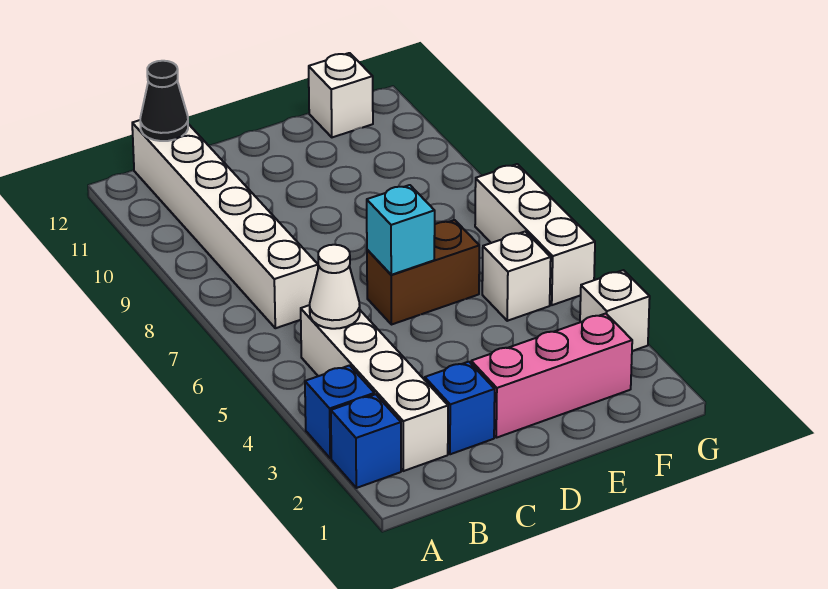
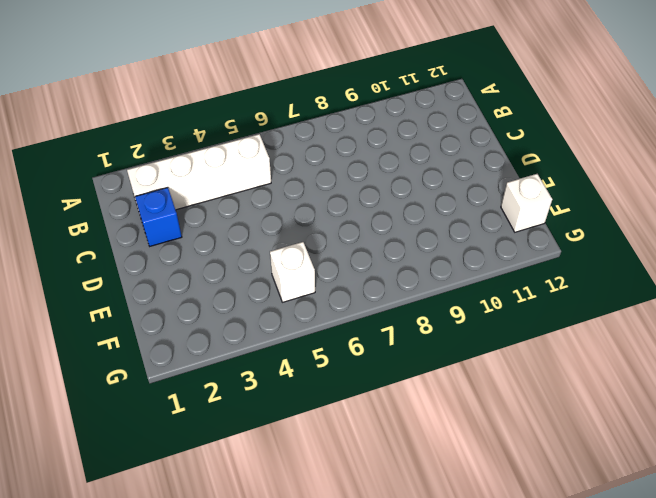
none -> blue 1x1 brick [331,394,401,488]
none -> blue 1x1 brick [305,366,375,458]
none -> white 1x6 brick [132,120,318,328]

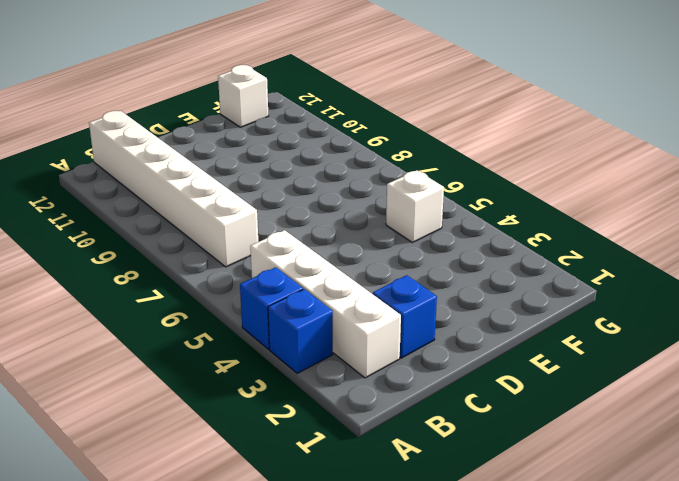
blue 1x1 brick [240,267,303,349] -> blue 1x1 brick moved to [331,394,401,488]
none -> pink 1x3 brick [471,314,632,438]
none -> brown 1x2 brick [367,220,479,325]
none -> white 1x1 brick [580,270,650,351]

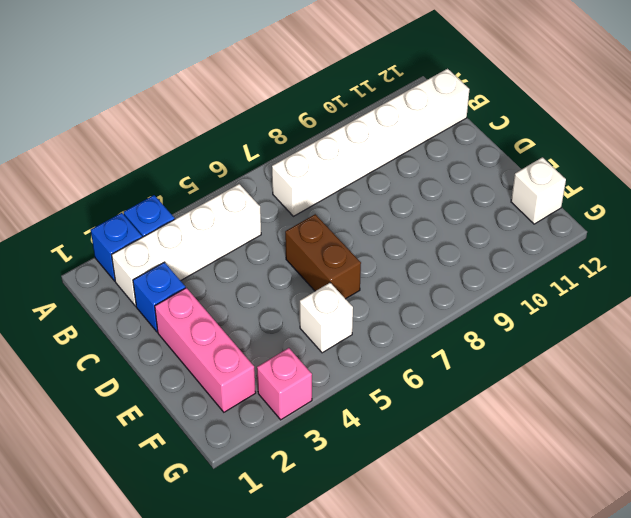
pink 1x1 brick [257,348,312,420] -> white 1x1 brick [580,270,650,351]
none -> white 1x3 brick [475,164,595,305]
none -> white 1x1 cone [310,244,360,329]
none -> black 1x1 cone [140,61,188,141]

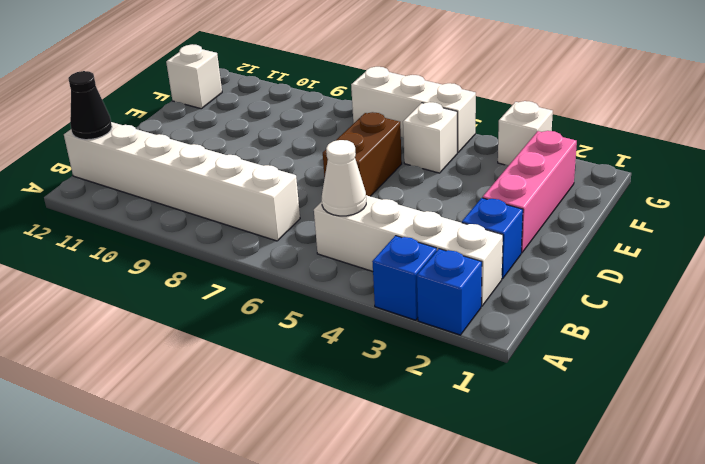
none -> cyan 1x1 brick [367,185,435,275]

